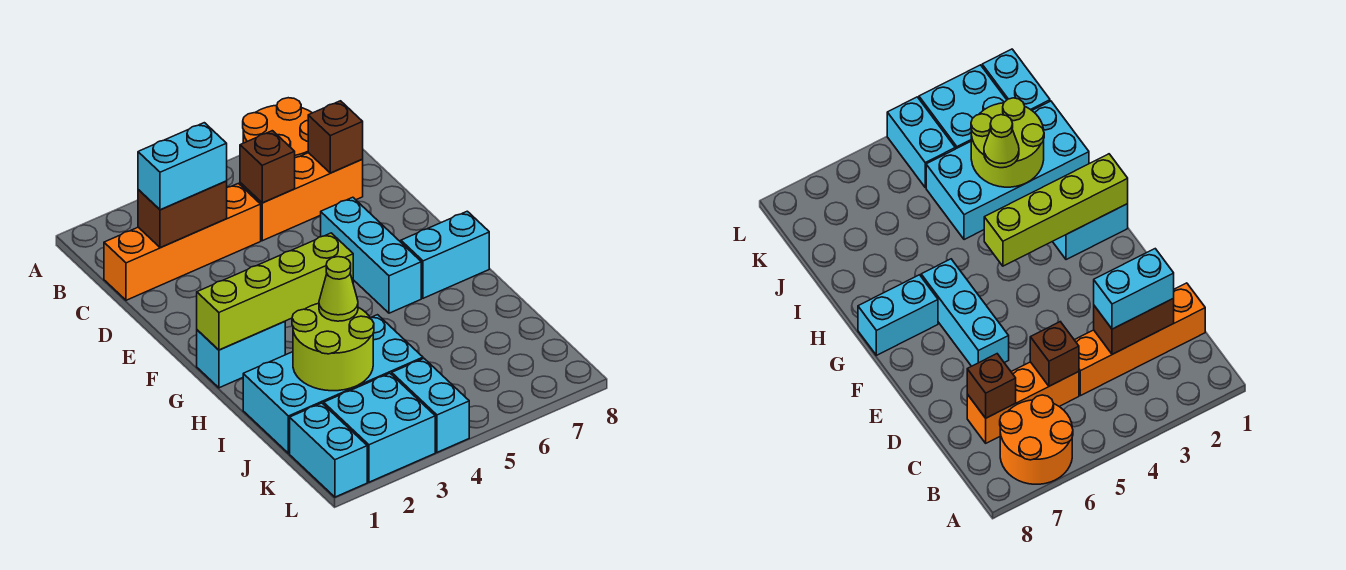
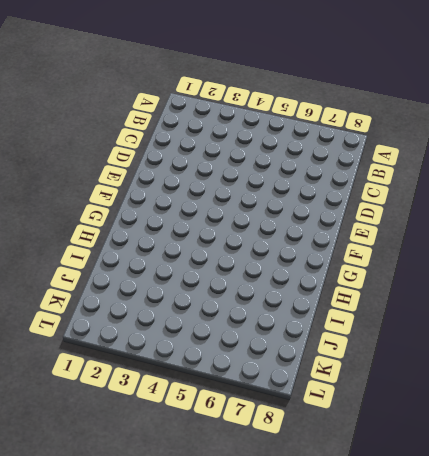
none -> orange 2x2 round brick [243,98,312,158]
none -> orange 1x4 brick [104,183,261,300]
none -> orange 1x3 brick [240,153,363,241]

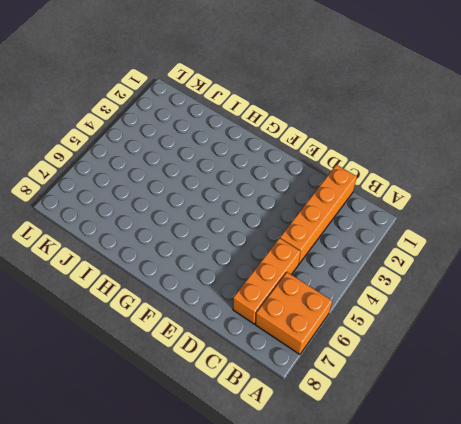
orange 2x2 brick [255,272,332,354] -> orange 2x2 round brick [243,98,312,158]
none -> cyan 1x3 brick [321,197,421,313]
none -> cyan 1x2 brick [197,322,285,388]
none -> cyan 1x2 brick [401,211,489,298]

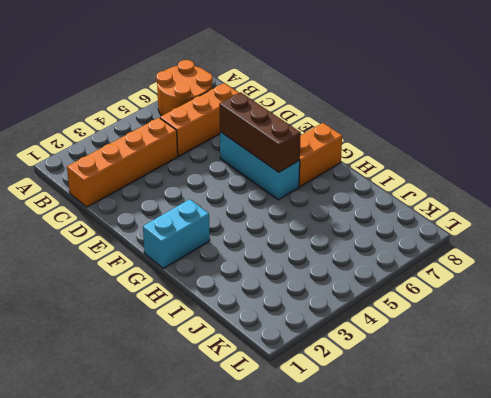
brown 1x3 brick [219,92,301,172] -> none
orange 1x2 brick [299,123,342,187] -> cyan 1x2 brick [401,211,489,298]
none -> cyan 2x4 brick [243,315,423,453]
none -> cyan 1x2 brick [290,403,367,497]
none -> cyan 2x2 brick [324,373,435,482]

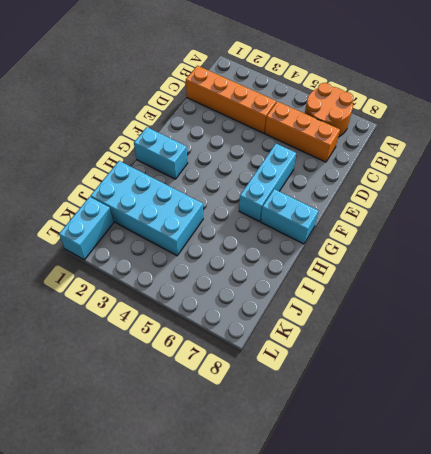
none -> cyan 2x2 brick [324,373,435,482]
none -> cyan 1x2 brick [392,359,469,452]
none -> brown 1x2 brick [138,181,227,248]

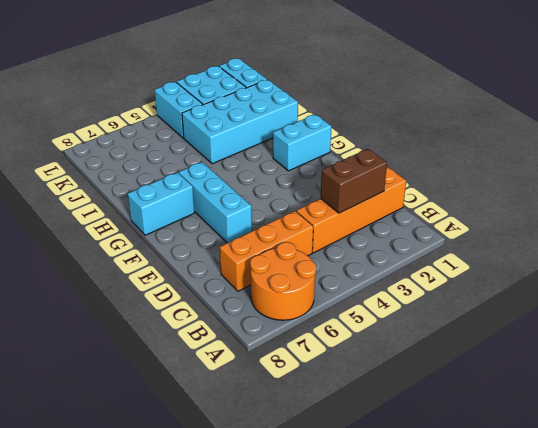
none -> brown 1x1 brick [240,131,295,203]
none -> brown 1x1 brick [308,101,363,173]
none -> lime 1x4 brick [197,233,353,350]

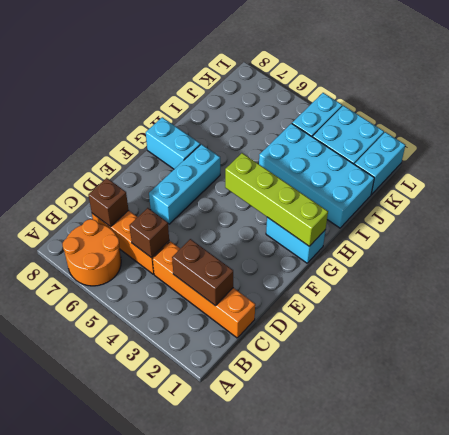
none -> lime 2x2 round brick [292,303,374,391]
none -> cyan 1x2 brick [138,123,227,210]
none -> lime 1x1 cone [319,257,358,321]

